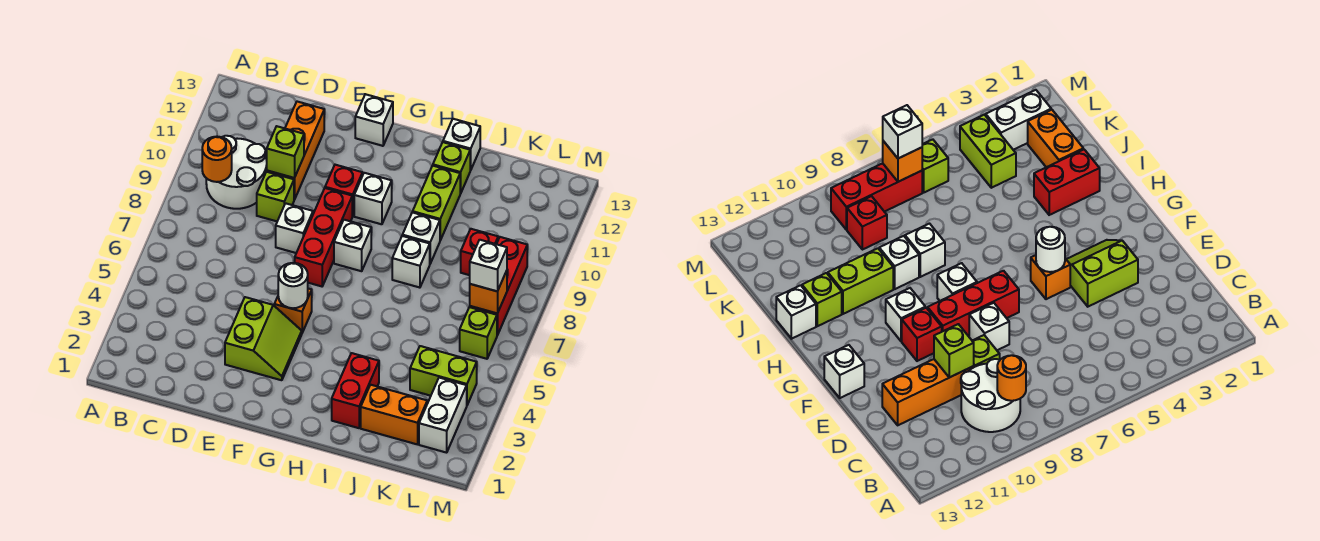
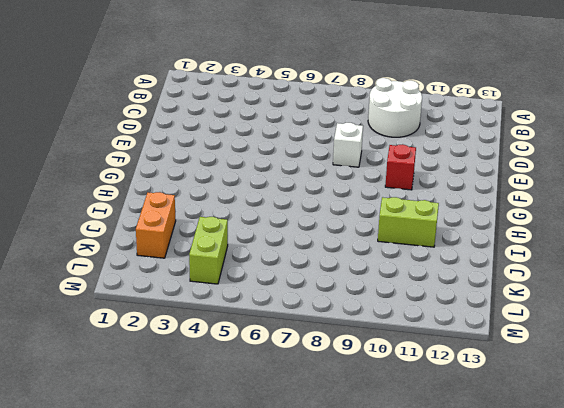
none -> lime 1x1 brick [257,172,294,221]
none -> orange 1x3 brick [267,102,324,200]
none -> lime 2x2 slope [225,297,302,380]

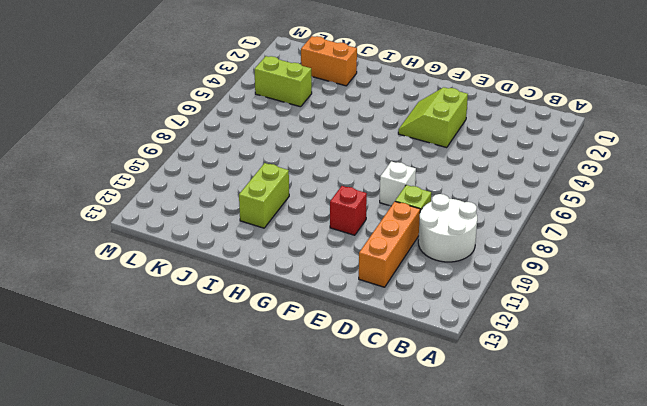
none -> orange 1x1 brick [274,288,312,332]
none -> red 1x3 brick [295,188,352,286]
none -> white 1x1 brick [355,94,393,146]

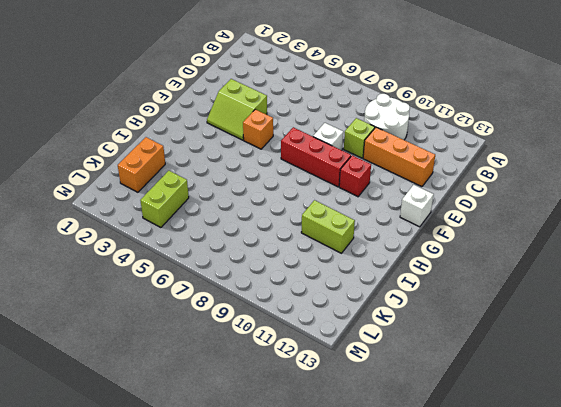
none -> white 1x1 brick [334,220,371,271]
none -> white 1x1 brick [354,173,392,224]
none -> red 1x2 brick [332,353,379,428]

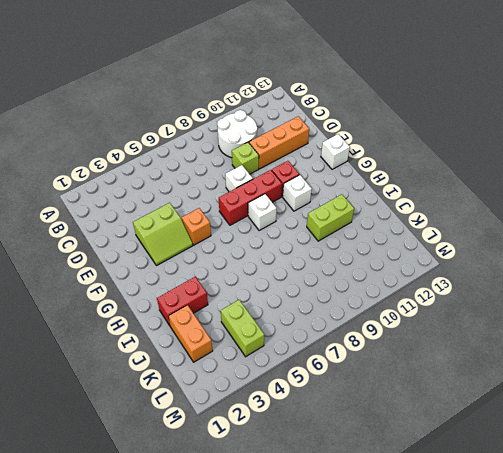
none -> white 1x1 brick [392,236,430,288]
none -> white 1x1 brick [402,212,440,263]
none -> lime 1x1 brick [433,142,470,194]

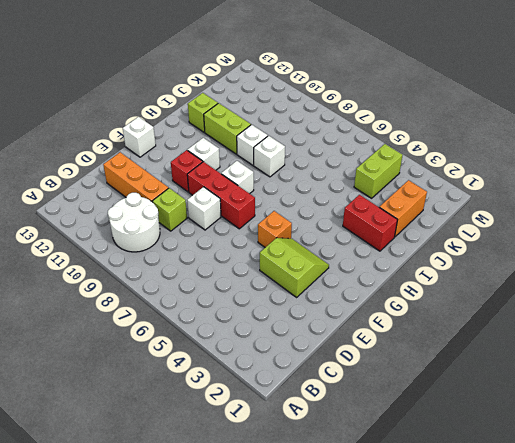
none -> white 1x1 brick [443,119,480,170]
none -> red 1x1 brick [461,229,498,275]
none -> white 1x2 brick [419,378,467,453]

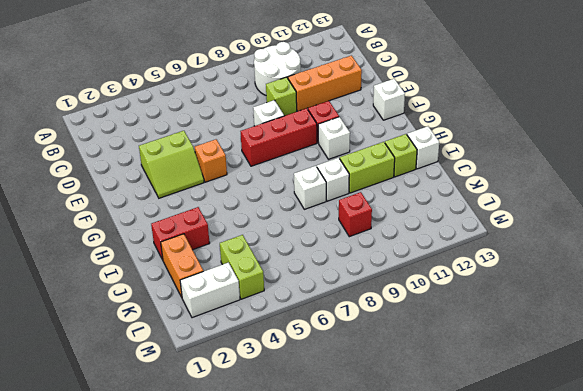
none -> white 1x1 brick [334,220,371,271]
none -> lime 1x1 brick [460,307,497,359]
none -> red 1x3 brick [470,237,527,335]

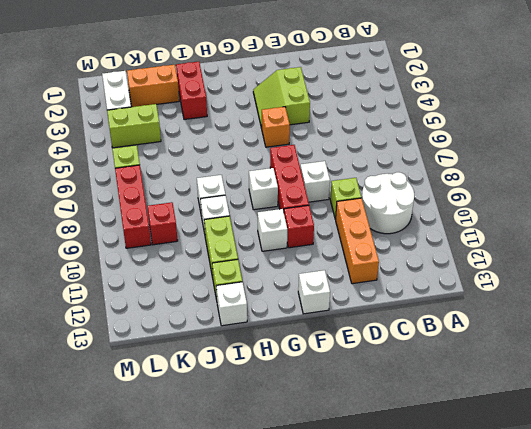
none -> orange 1x1 round brick [202,137,232,182]
none -> lime 1x1 brick [267,126,304,178]
none -> white 1x1 round brick [278,263,308,308]

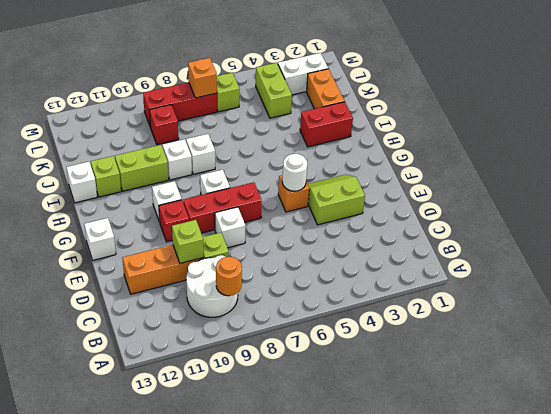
none -> white 1x1 brick [470,240,507,291]

